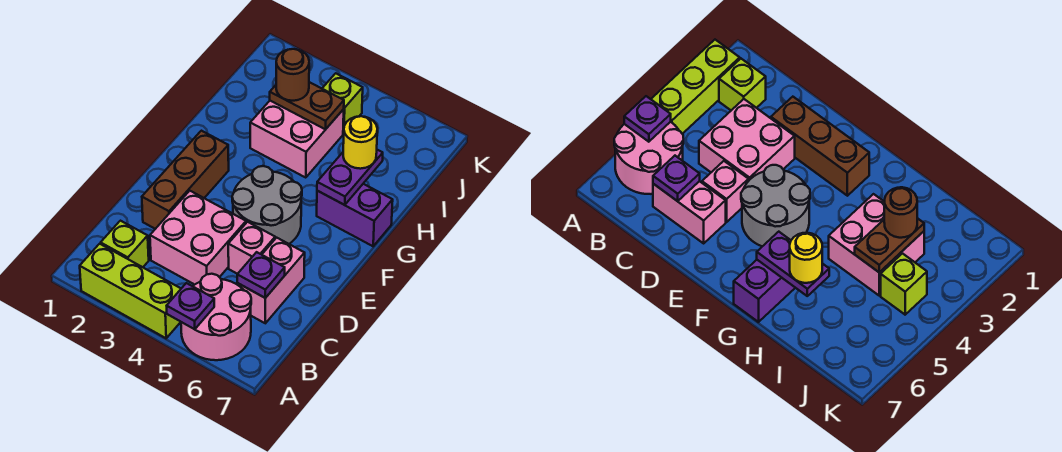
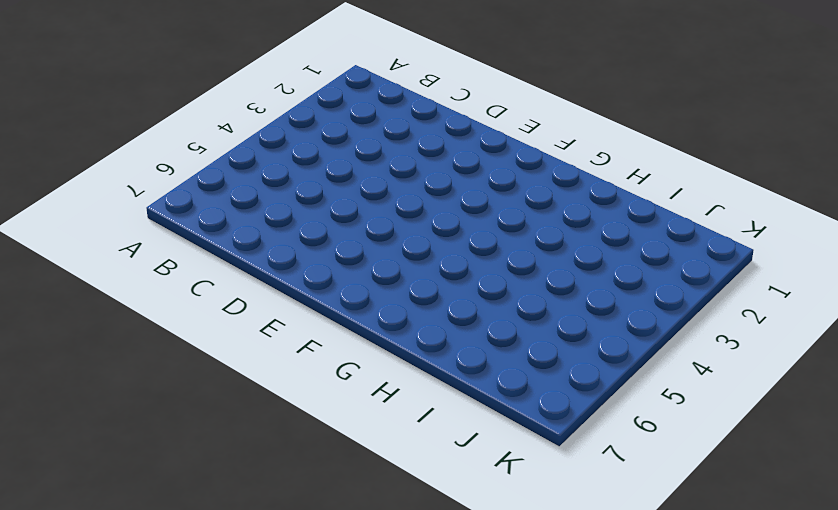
none -> lime 1x3 brick [80,244,181,338]
none -> pink 2x2 round brick [181,274,251,360]
none -> lime 1x1 brick [101,221,149,267]

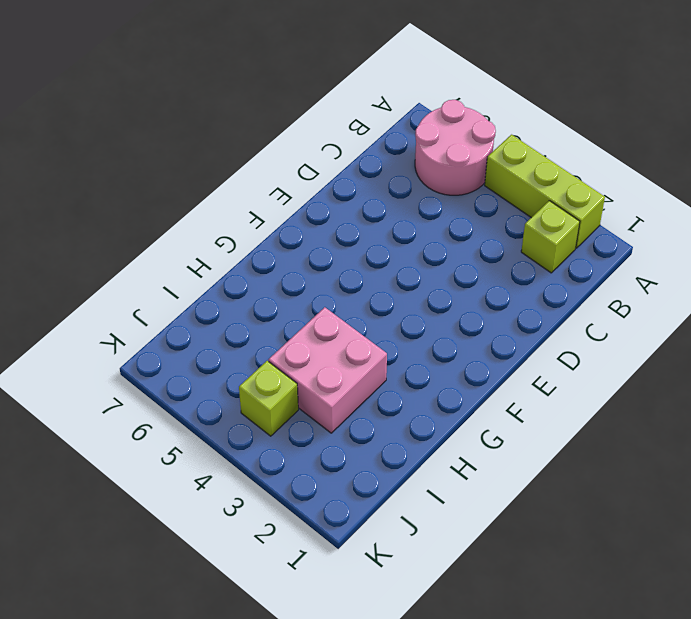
none -> pink 2x2 brick [150,191,246,285]
none -> pink 1x2 brick [237,238,305,323]
none -> brown 1x3 brick [142,131,229,229]

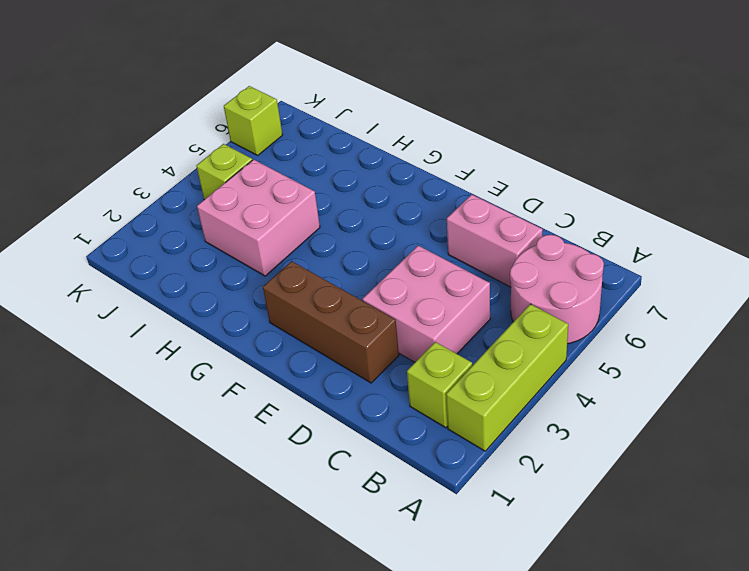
lime 1x1 brick [224,86,283,155] -> none
none -> pink 1x1 brick [228,222,275,274]
none -> grey 2x2 round brick [232,166,302,244]
none -> purple 1x2 brick [317,184,393,246]

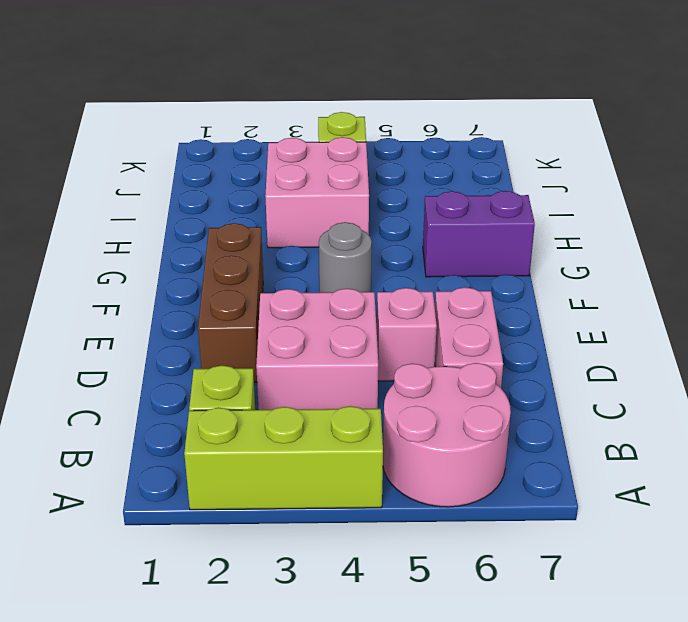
grey 1x1 round brick [319,222,372,293] -> grey 2x2 round brick [232,166,302,244]
none -> purple 1x1 plate [167,283,214,329]
none -> purple 1x1 plate [237,252,285,298]
none -> purple 1x2 plate [317,150,383,205]

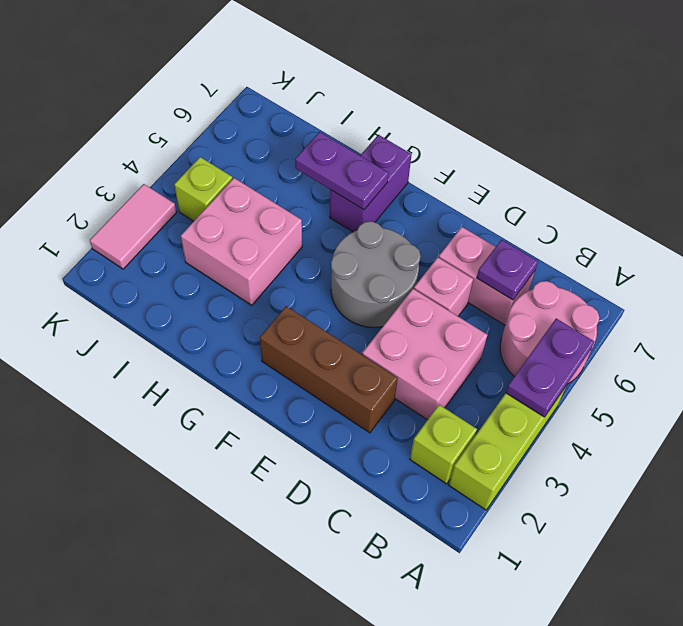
purple 1x2 plate [506,319,594,417] -> purple 1x1 plate [167,283,214,329]
pink 1x2 tile [90,184,176,269] -> none
none -> brown 1x2 plate [270,82,344,130]
none -> yellow 1x1 round brick [343,116,377,169]
none -> brown 1x1 round brick [276,49,309,101]

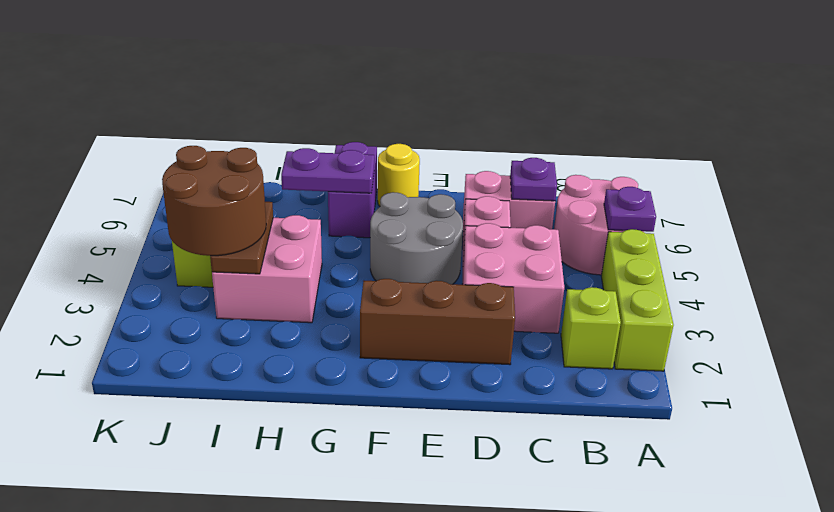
yellow 1x1 round brick [378,144,420,206] -> yellow 1x1 round brick moved to [343,116,377,169]
brown 2x2 round brick [162,146,266,256] -> brown 1x1 round brick [276,49,309,101]

